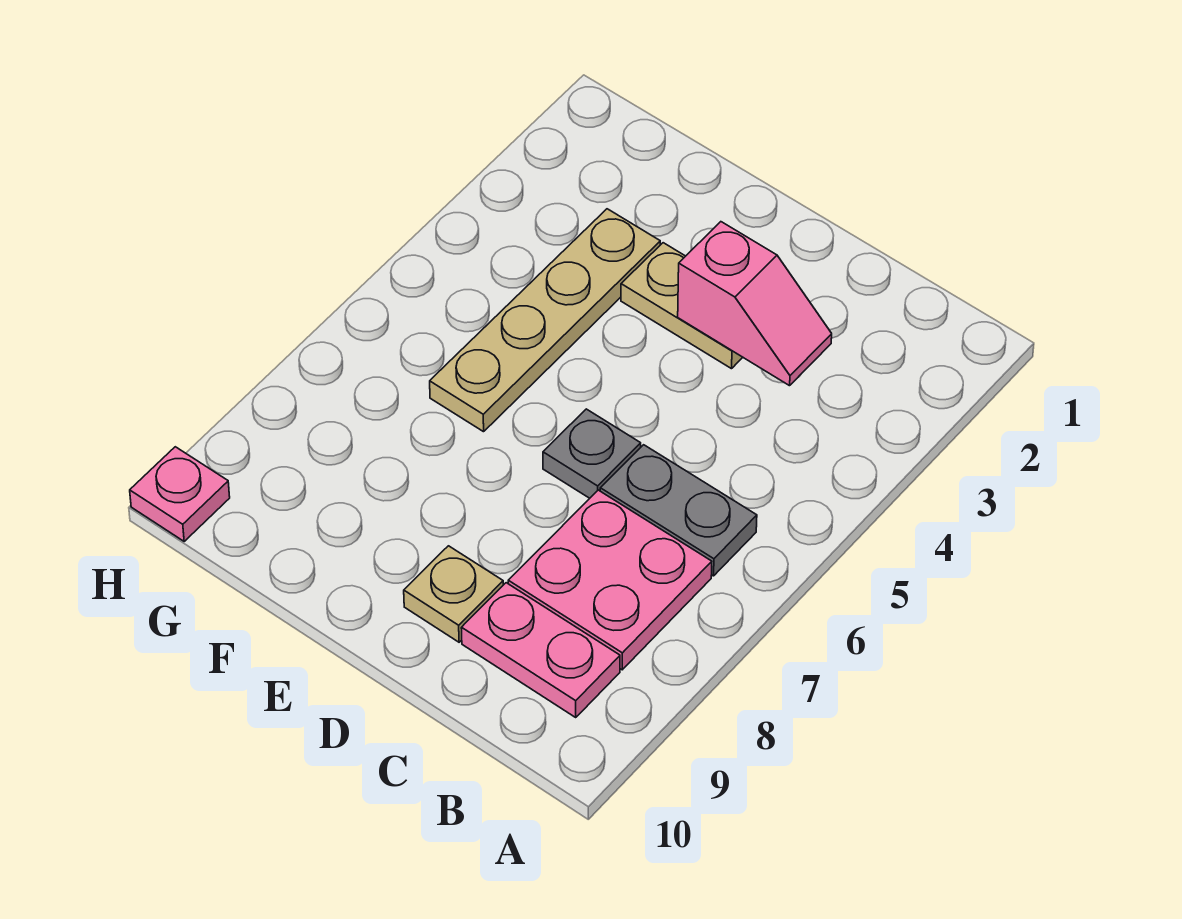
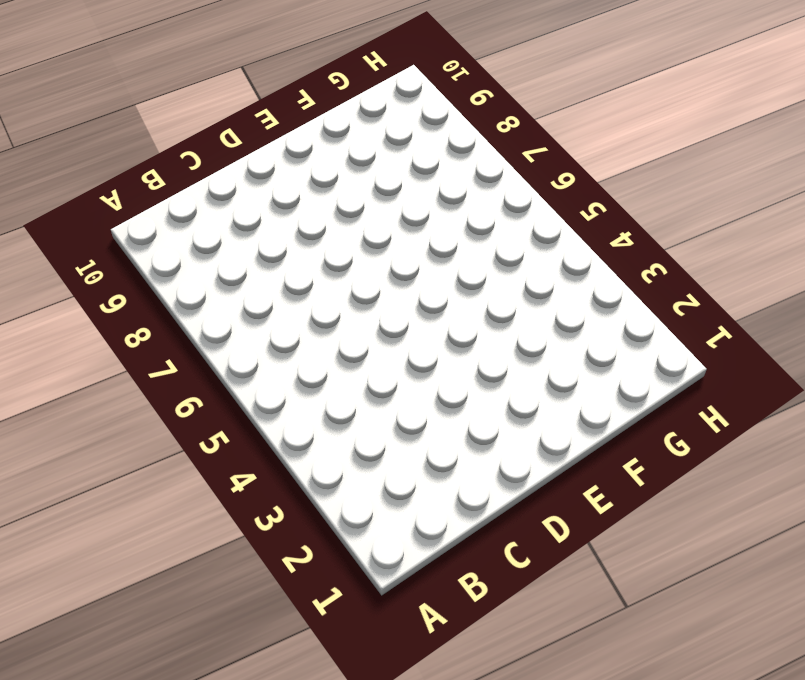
none -> grey 1x2 plate [600,445,757,576]
none -> pink 2x2 plate [508,490,712,670]

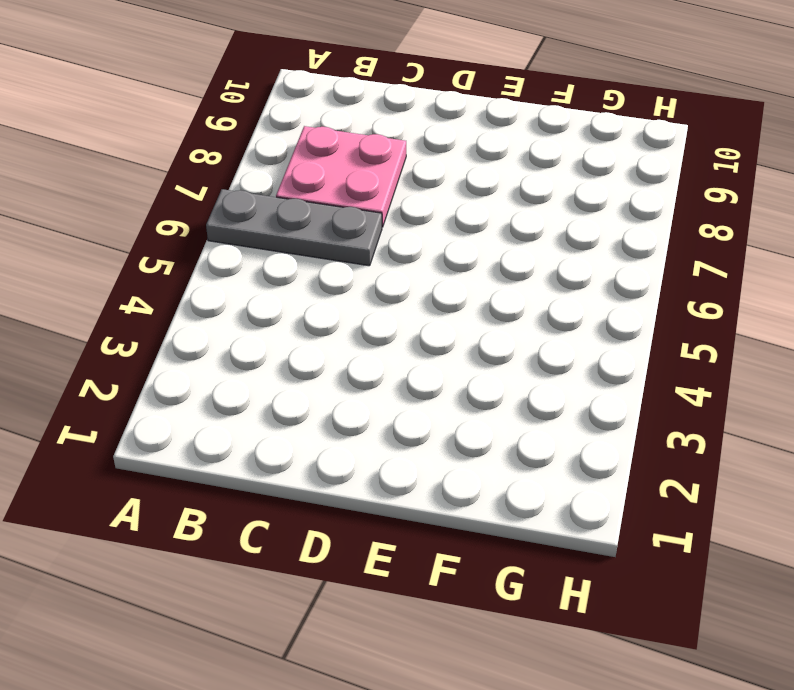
grey 1x3 plate [206,189,382,266] -> grey 1x2 plate [600,445,757,576]
none -> pink 1x2 plate [461,583,620,718]
none -> tan 1x2 plate [621,243,743,369]

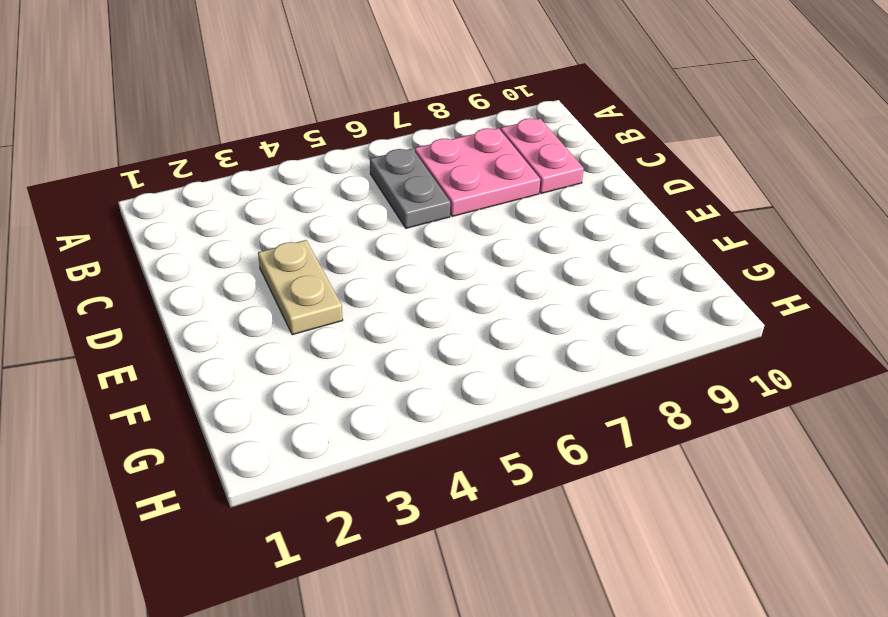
none -> grey 1x1 plate [543,409,641,498]
none -> tan 1x1 plate [404,546,503,642]

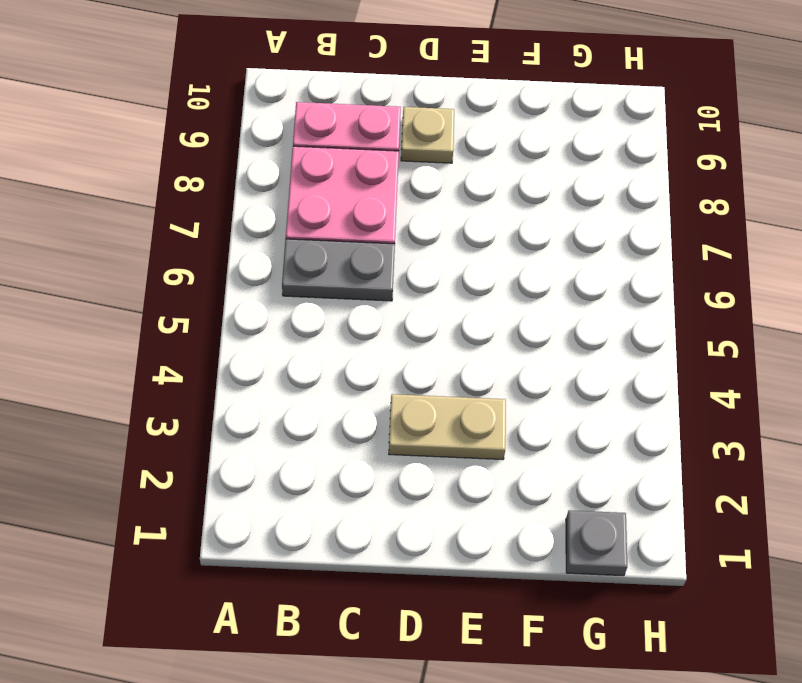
grey 1x1 plate [566,510,627,576] -> grey 1x1 plate moved to [543,409,641,498]
none -> tan 1x4 plate [430,209,660,432]
none -> pink 1x1 plate [130,447,230,541]

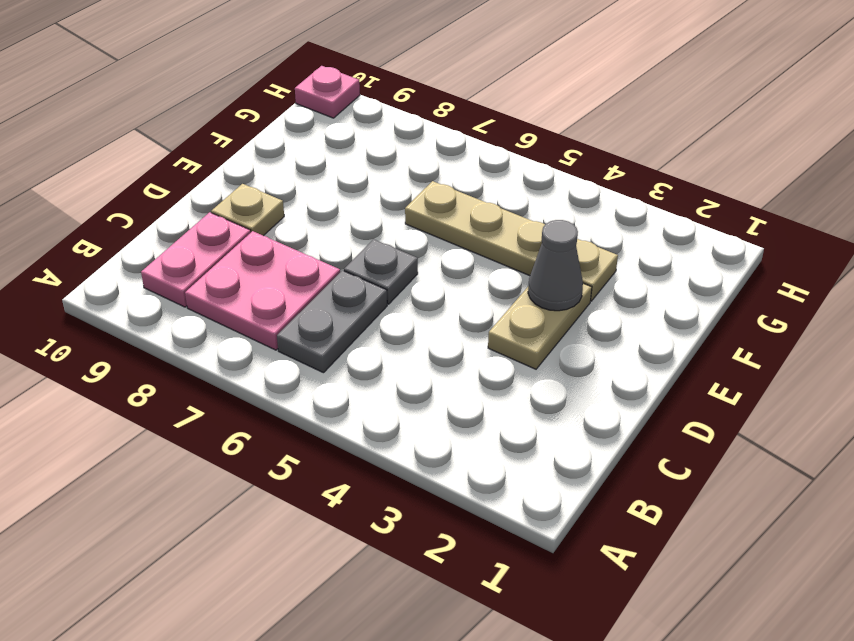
grey 1x1 cone [528,220,583,311] -> none
none -> pink 1x2 slope [678,222,832,386]

